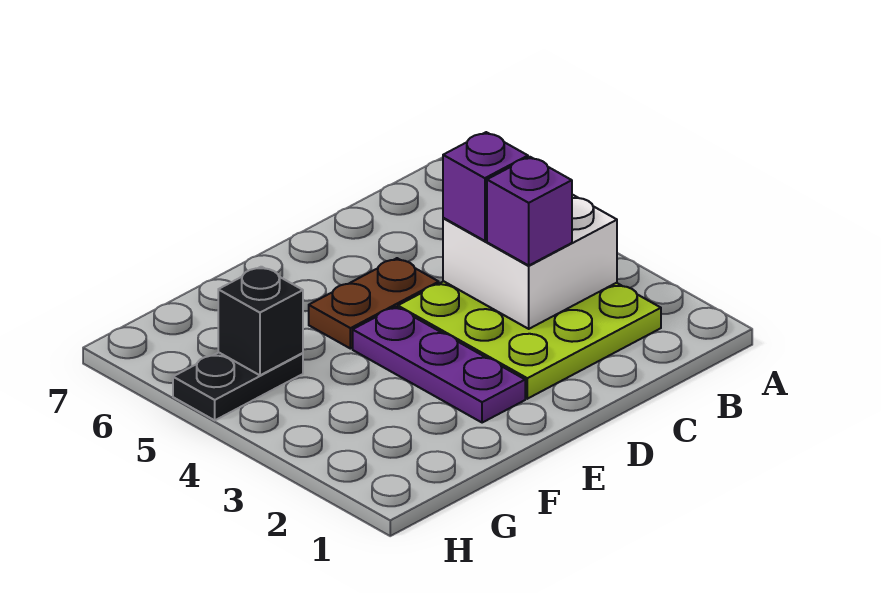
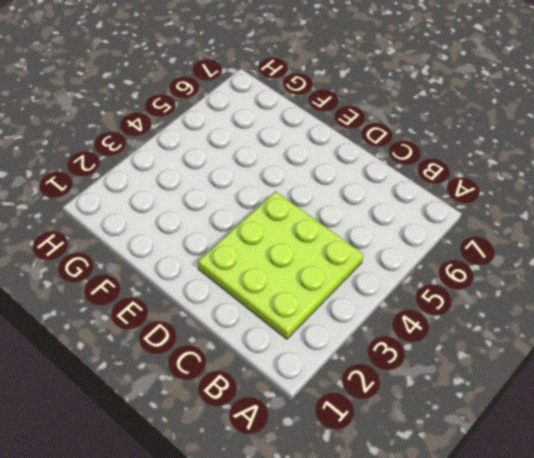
none -> brown 1x2 plate [309,258,439,349]
none -> purple 1x3 plate [353,307,525,423]

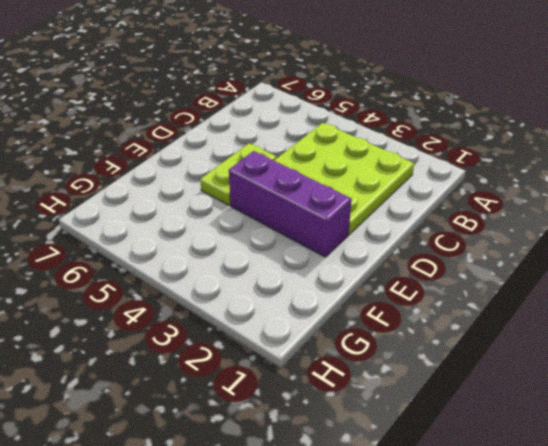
lime 1x2 plate [200,143,277,205] -> brown 1x2 plate [309,258,439,349]
purple 1x3 brick [229,151,352,257] -> purple 1x3 plate [353,307,525,423]
none -> black 1x2 plate [173,352,303,420]
none -> white 2x2 brick [443,195,617,329]

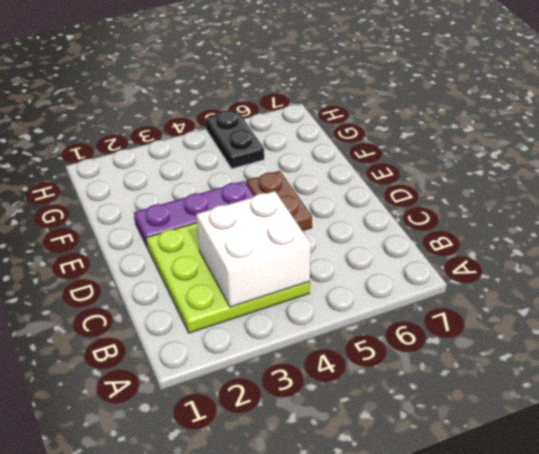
none -> black 1x1 brick [218,267,303,375]
none -> purple 1x1 brick [487,157,572,265]

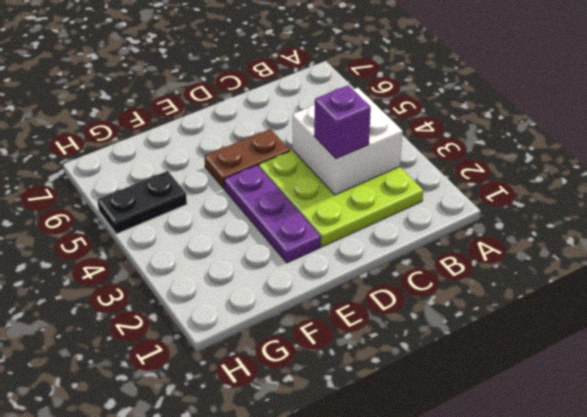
none -> black 1x1 brick [218,267,303,375]
none -> purple 1x1 brick [443,132,528,241]

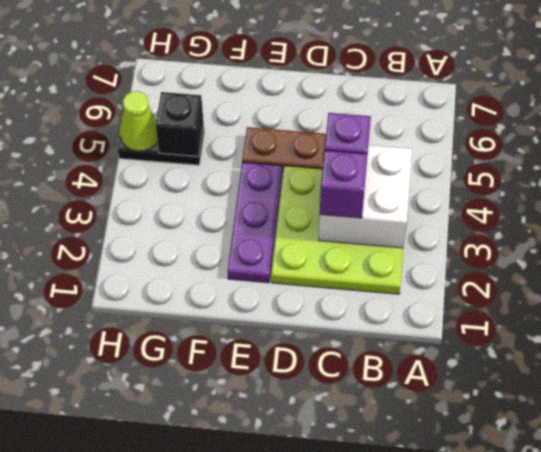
lime 1x1 cone [120,91,158,151] -> none

